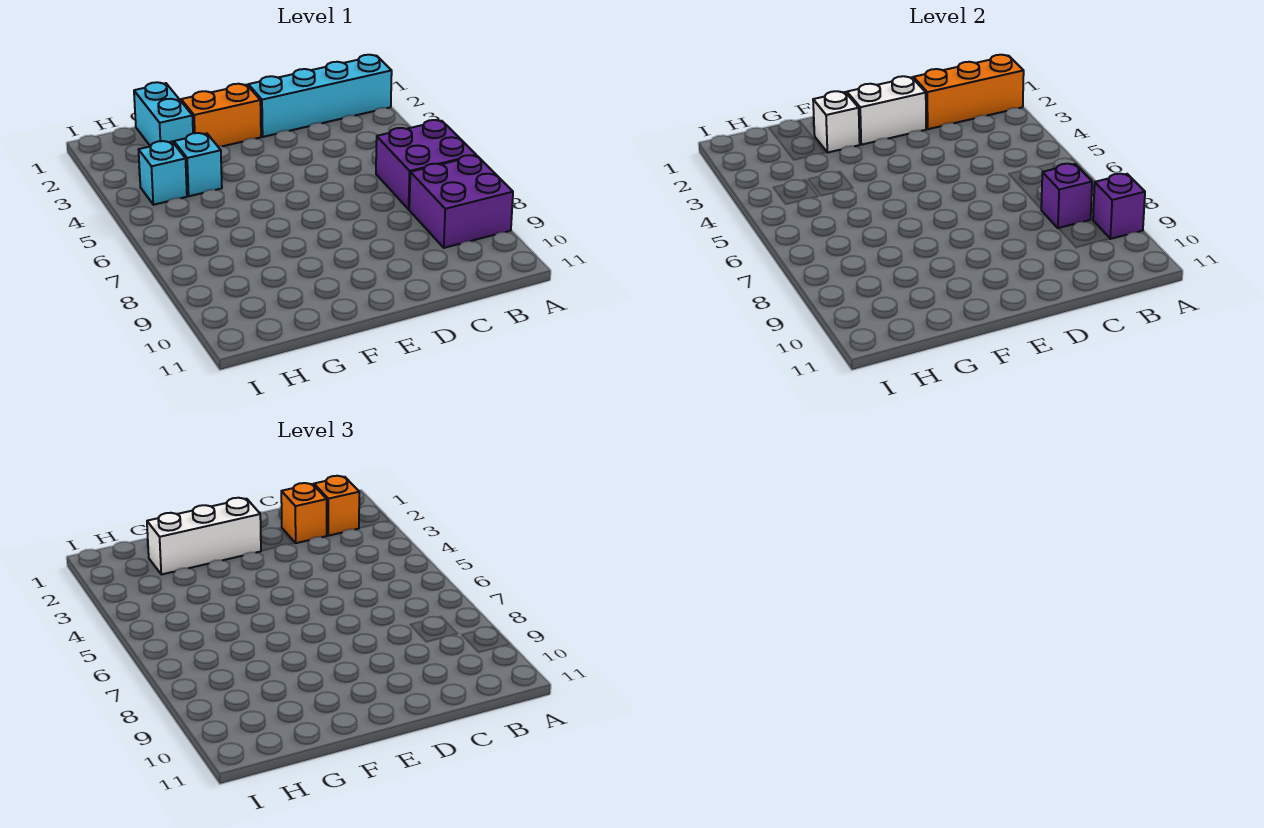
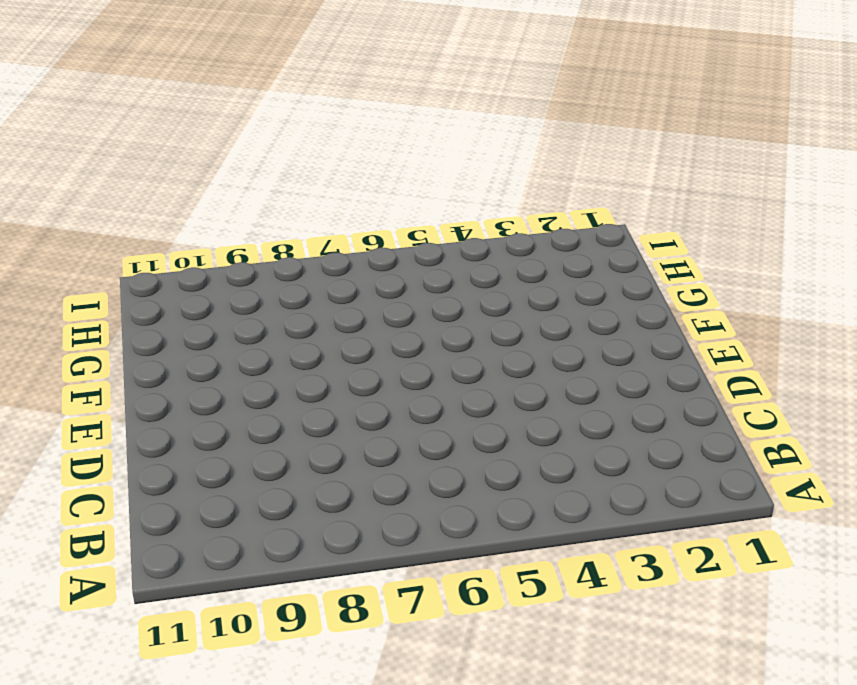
none -> cyan 1x4 brick [248,55,392,137]
none -> purple 2x2 brick [376,120,476,209]
none -> purple 2x2 brick [409,155,513,248]

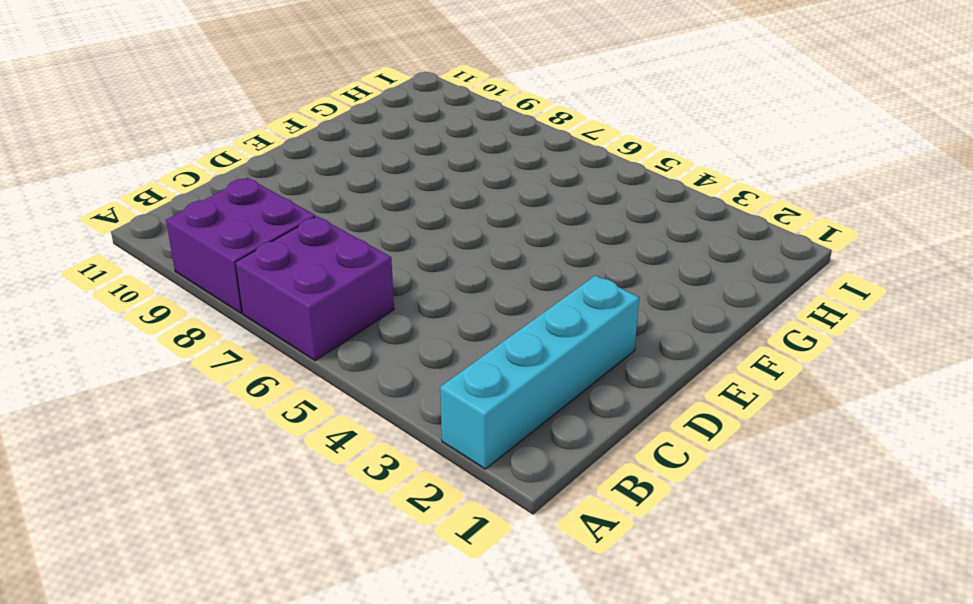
none -> orange 1x2 brick [181,84,261,146]
none -> cyan 1x2 brick [134,82,193,146]
none -> cyan 1x1 brick [174,133,222,196]

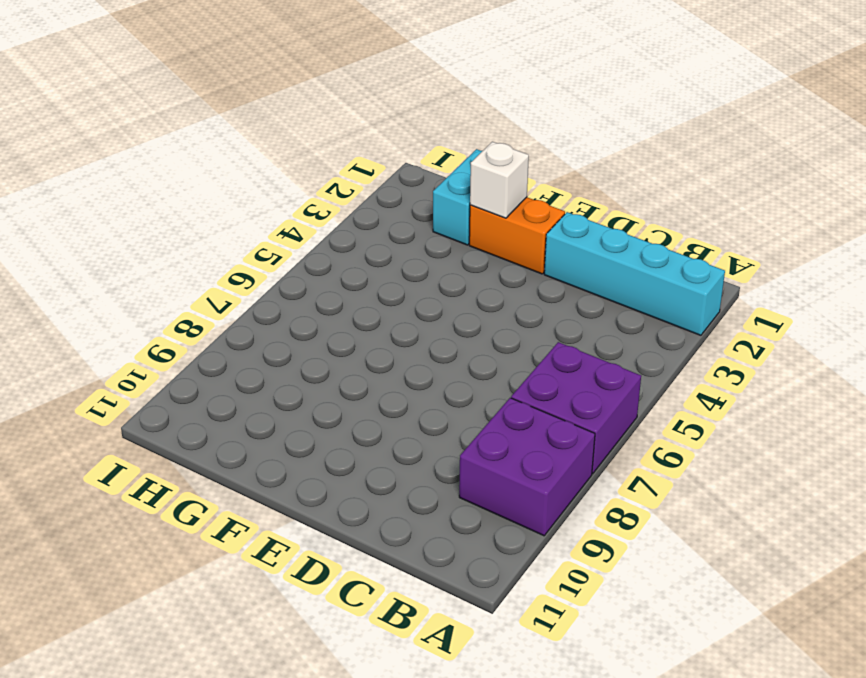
none -> cyan 1x1 brick [174,133,222,196]
none -> cyan 1x1 brick [139,141,187,205]
none -> orange 1x3 brick [913,55,1024,129]

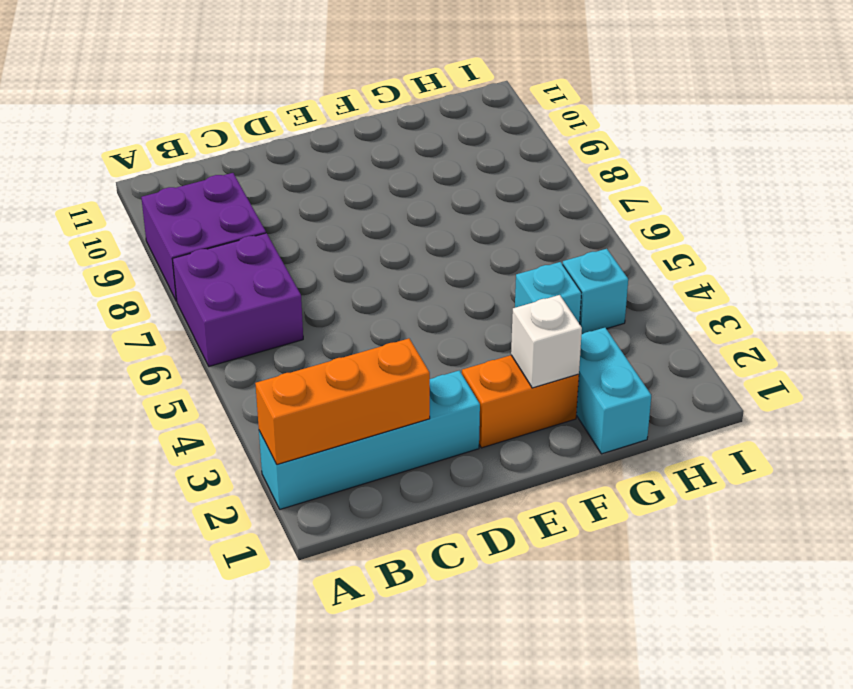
none -> purple 1x1 brick [1093,174,1145,239]
none -> purple 1x1 brick [1041,164,1092,228]
none -> white 1x2 brick [847,76,926,145]

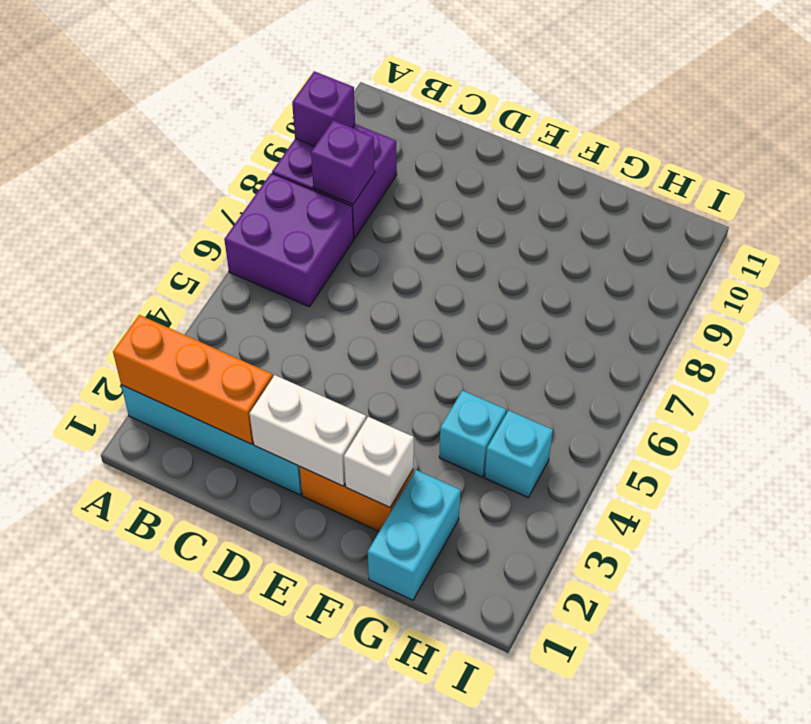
none -> orange 1x1 brick [314,476,359,536]
none -> orange 1x1 brick [281,483,327,543]
none -> white 1x3 brick [147,498,261,574]

